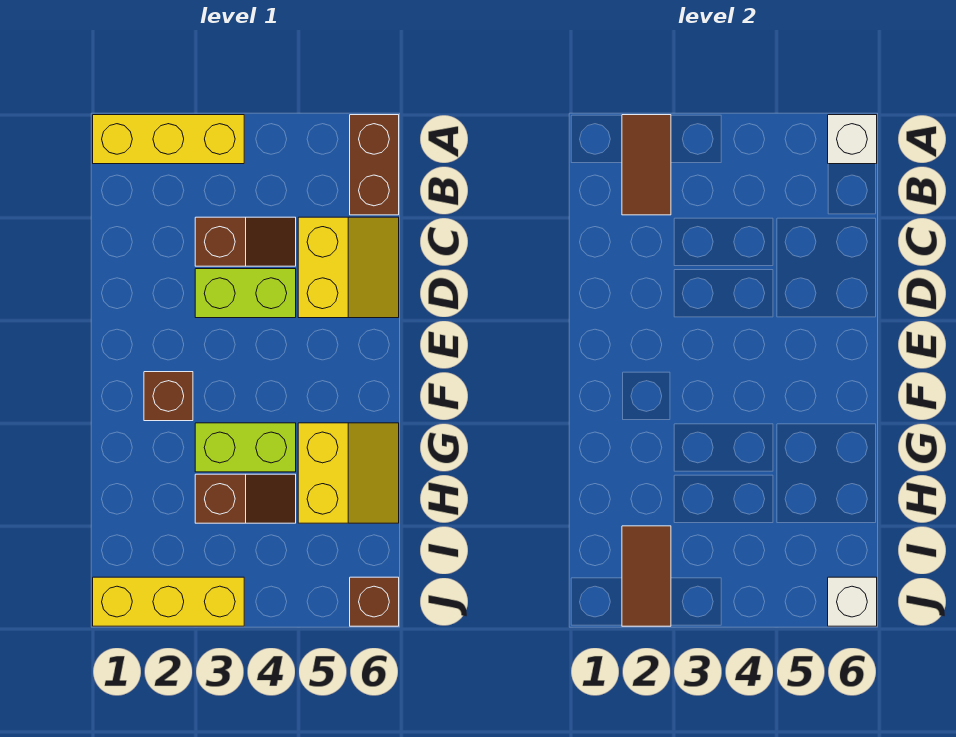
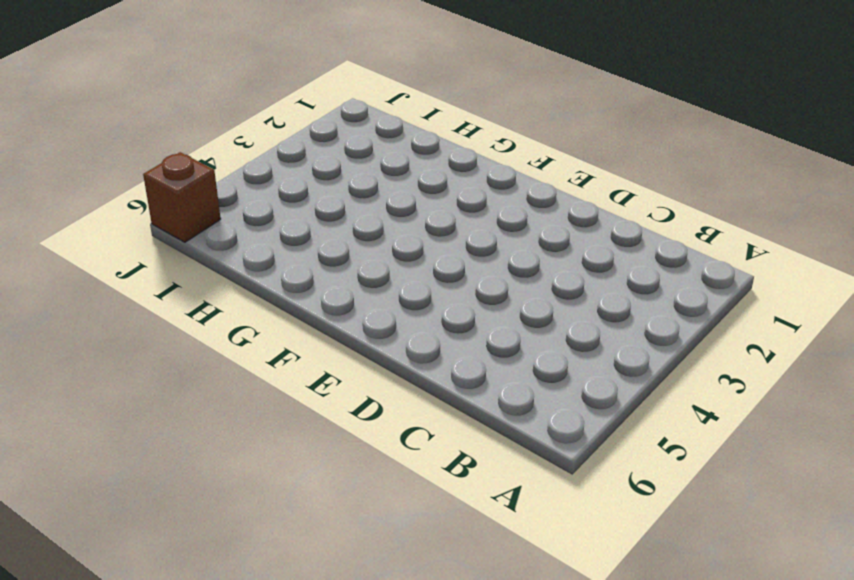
none -> yellow 1x3 brick [93,115,244,164]
none -> brown 1x2 brick [350,115,399,215]
none -> brown 1x2 slope [195,217,296,266]

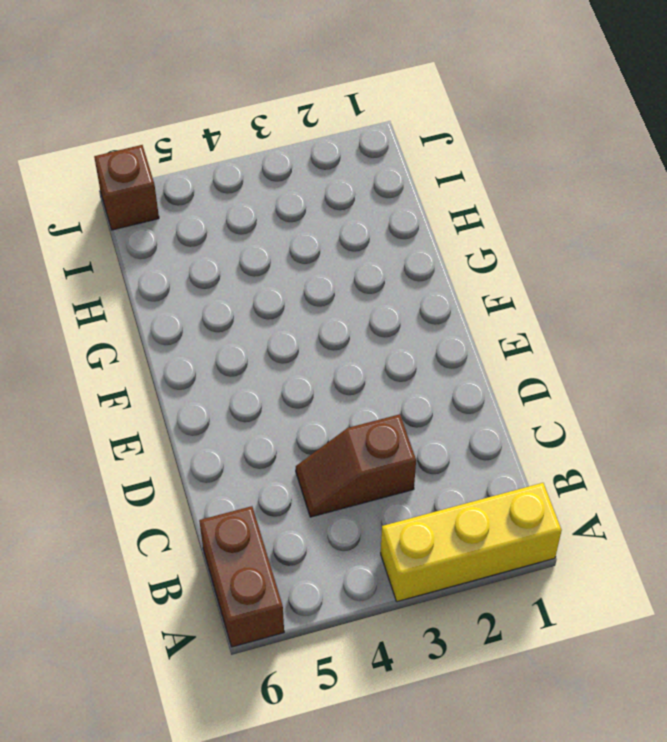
none -> yellow 2x2 slope [298,217,399,318]
none -> lime 1x2 brick [195,269,296,318]
none -> brown 1x1 brick [144,372,193,421]

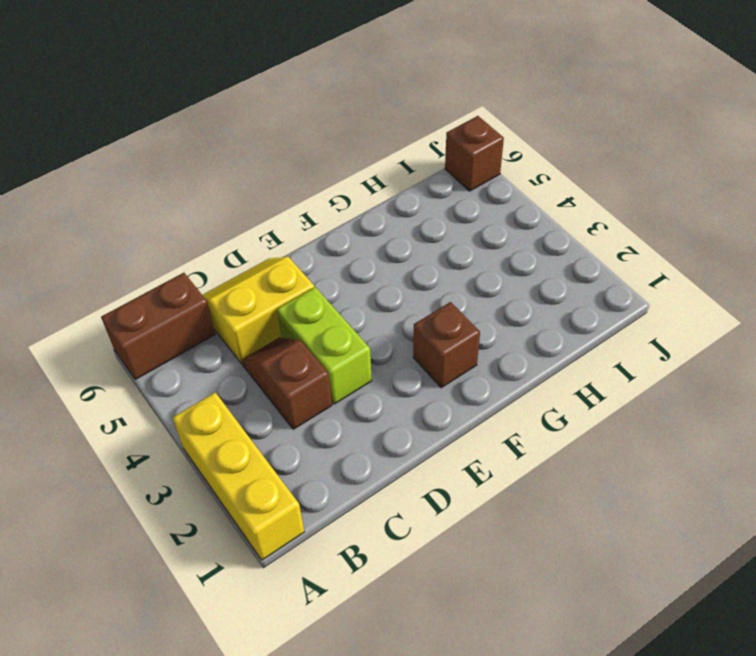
none -> lime 1x2 brick [195,423,296,472]
none -> yellow 2x2 slope [298,423,399,523]
none -> brown 1x2 slope [195,474,296,523]

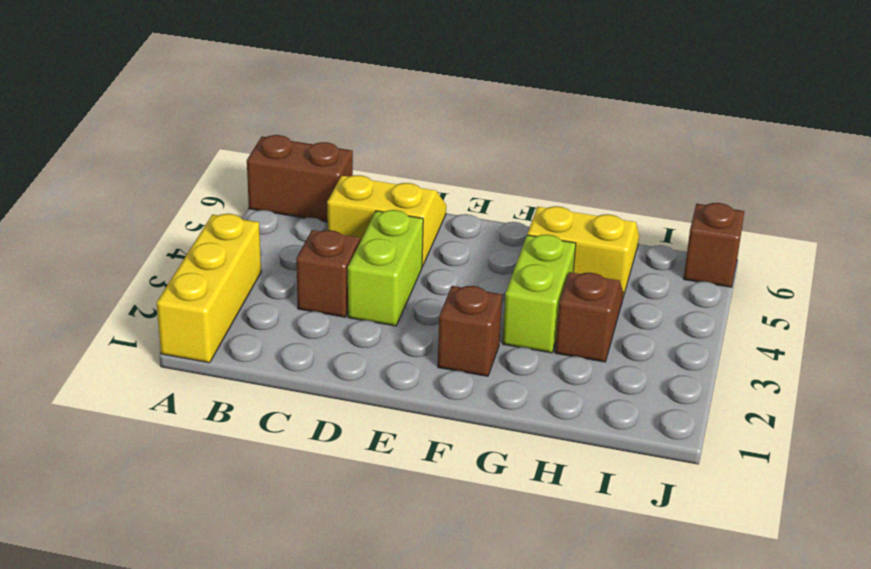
none -> yellow 1x3 brick [93,577,244,626]
none -> brown 1x2 tile [622,115,671,215]
none -> white 1x1 brick [828,115,877,164]

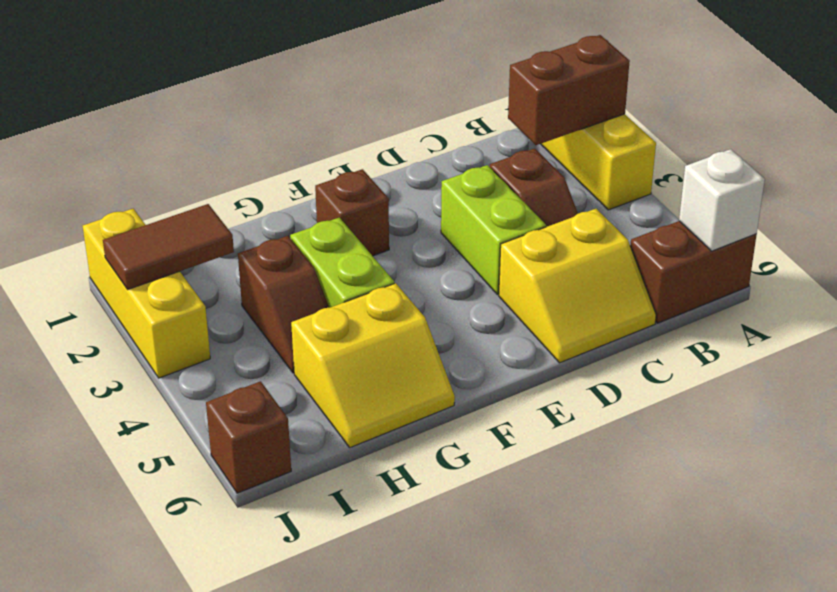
brown 1x2 brick [508,35,630,145] -> brown 1x2 tile [622,115,671,215]
none -> white 1x1 brick [828,577,877,626]

